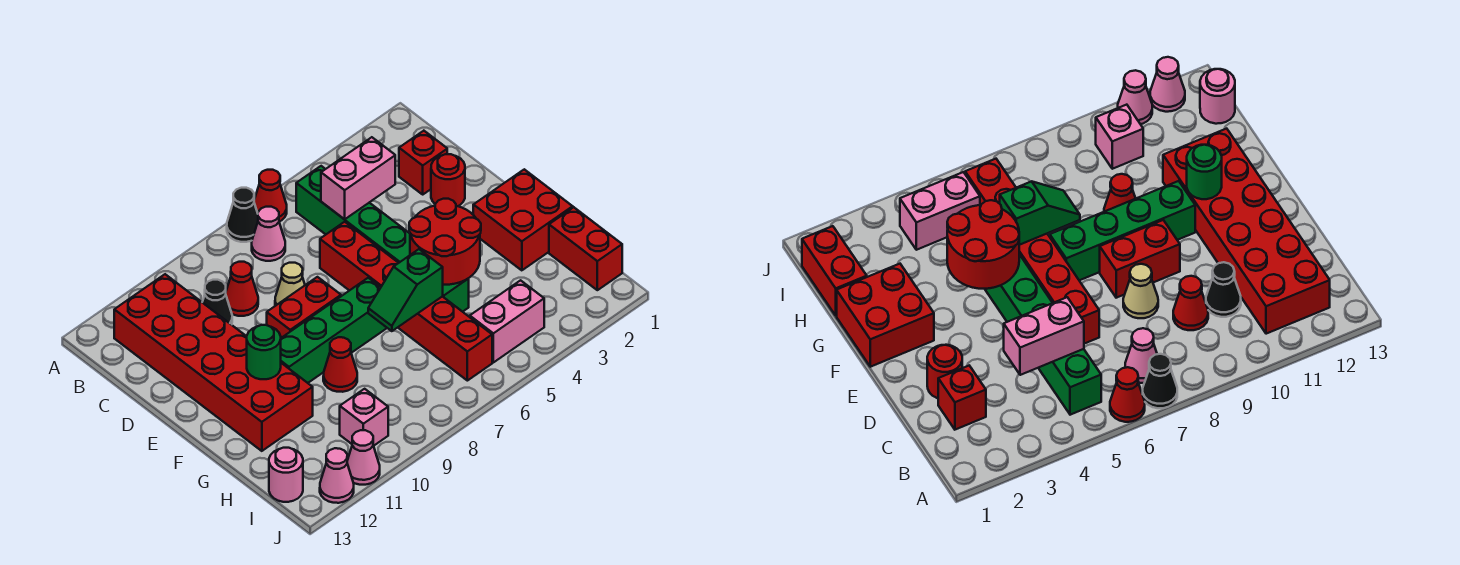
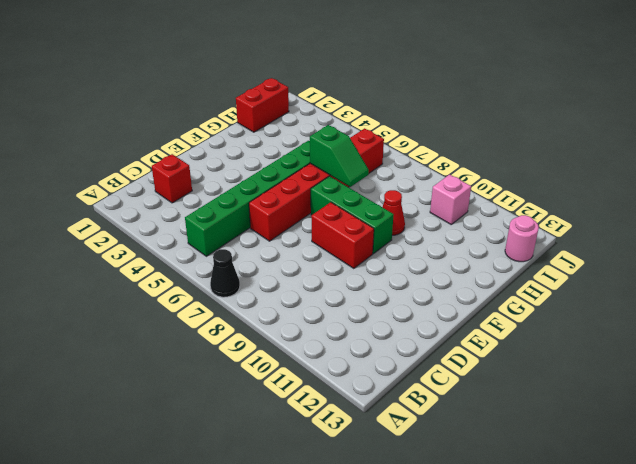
green 1x3 brick [311,176,394,254] -> green 1x4 brick [281,278,387,383]
none -> red 1x1 cone [254,170,287,222]
none -> pink 1x1 cone [252,207,285,261]
none -> red 2x6 brick [114,274,313,451]

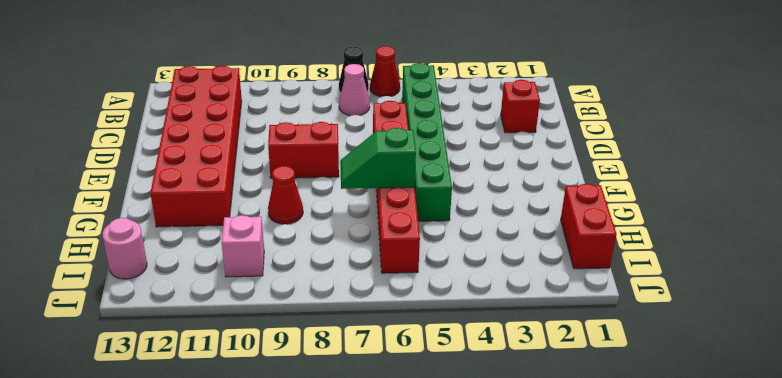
none -> red 1x1 cone [226,262,258,316]
none -> black 1x1 cone [202,280,232,325]
none -> red 1x1 round brick [431,154,465,206]

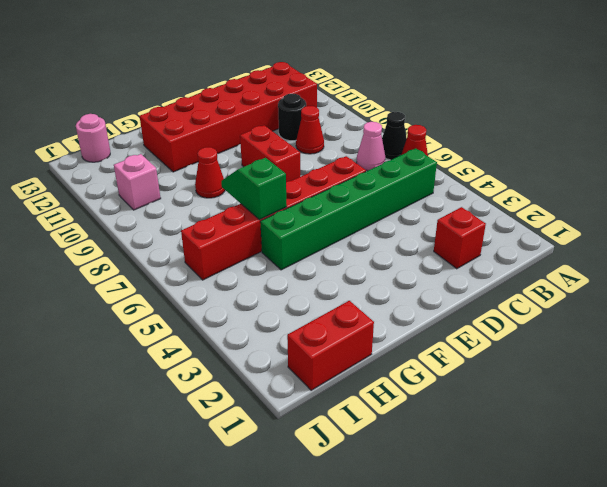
black 1x1 round brick [278,94,306,141] -> black 1x1 cone [202,280,232,325]
none -> red 1x1 round brick [431,154,465,206]
none -> tan 1x1 cone [275,263,305,306]
none -> red 2x2 brick [473,169,573,270]

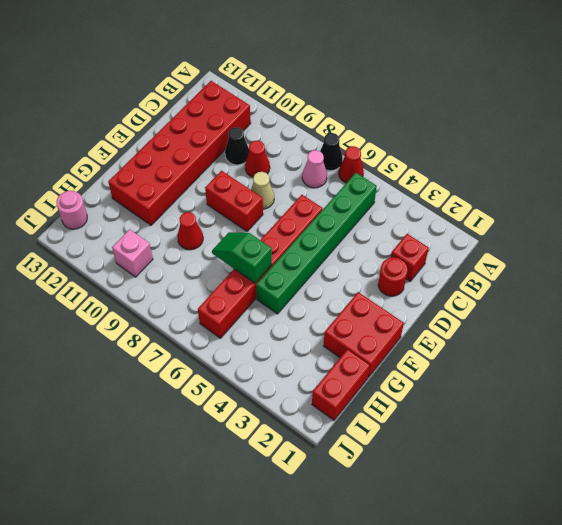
none -> green 1x4 brick [281,278,387,383]
none -> pink 1x2 brick [470,280,544,362]
none -> pink 1x1 cone [347,430,380,485]

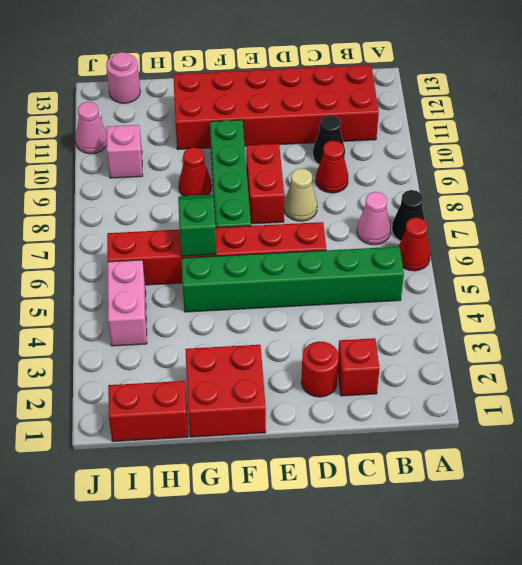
none -> pink 1x1 cone [320,448,354,503]
none -> pink 1x2 brick [321,137,395,219]
none -> red 2x2 round brick [409,199,481,285]

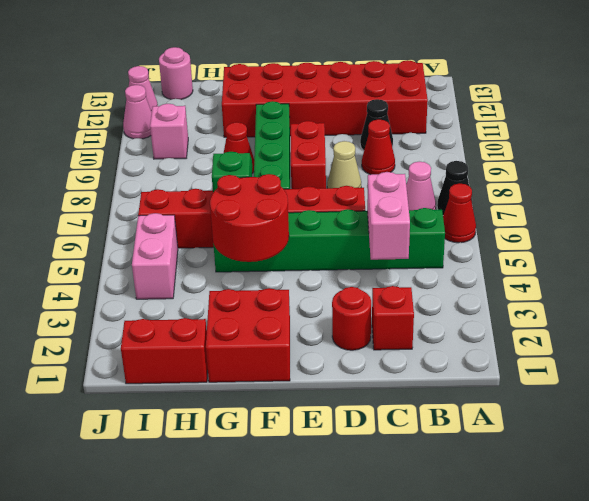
none -> green 1x1 round brick [247,325,281,379]

